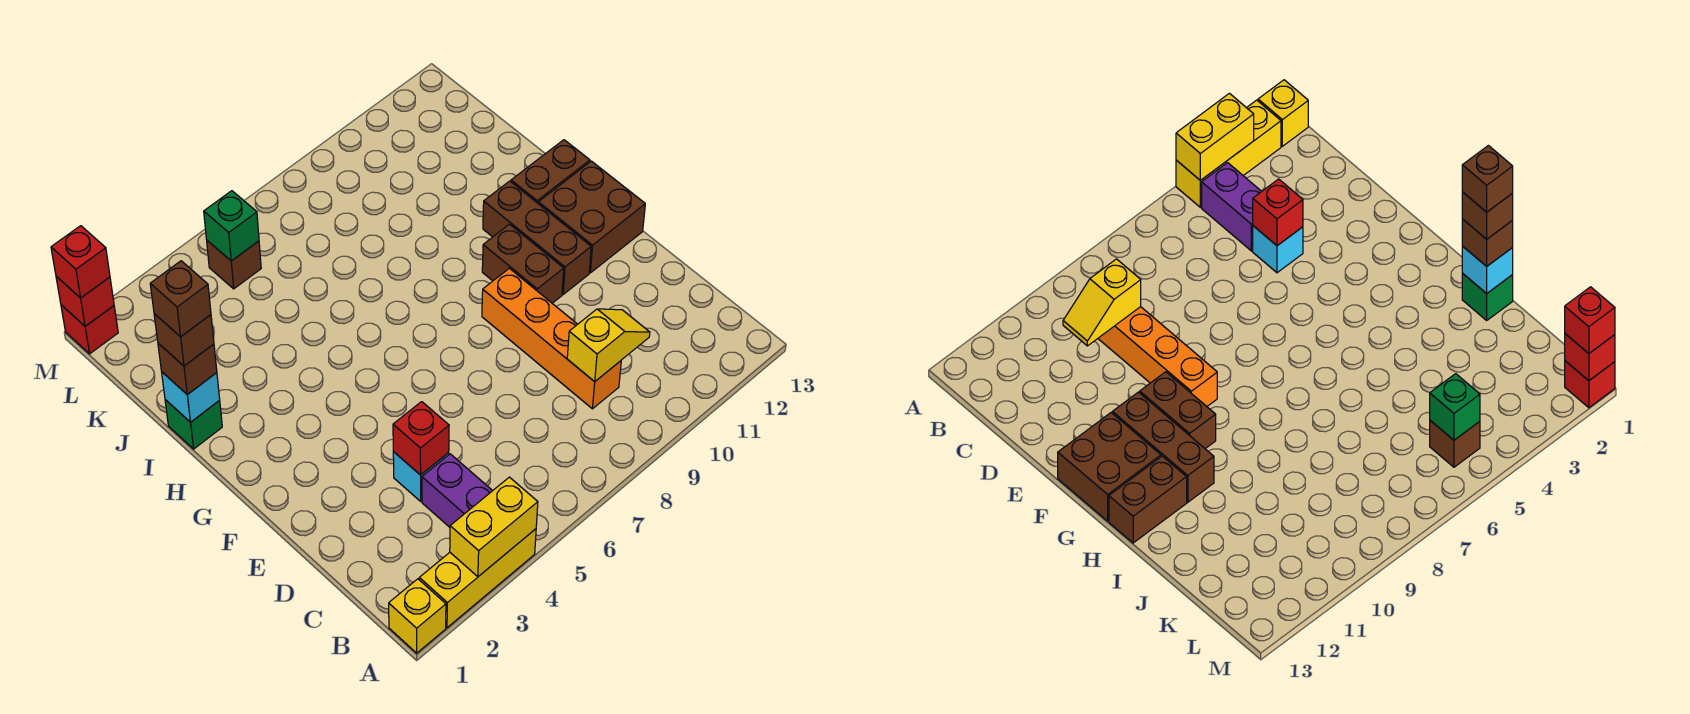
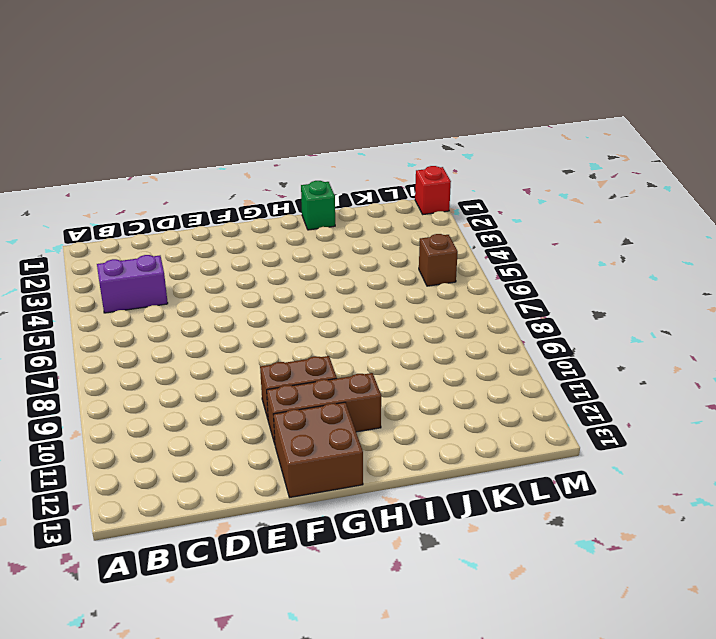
none -> yellow 1x1 brick [389,579,446,653]
none -> yellow 1x3 brick [419,529,536,628]
none -> orange 1x4 brick [482,268,621,409]

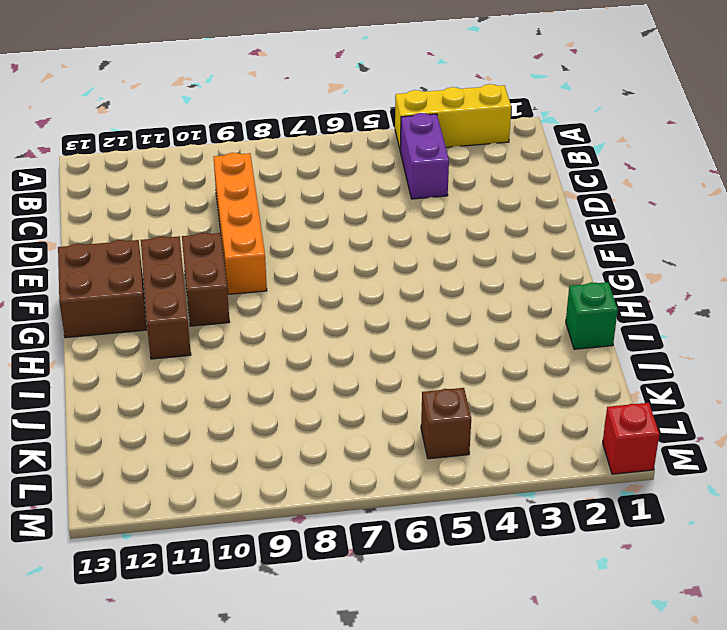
none -> yellow 1x1 brick [389,579,446,653]
none -> cyan 1x1 brick [393,452,449,501]
none -> brown 1x2 brick [511,140,590,203]

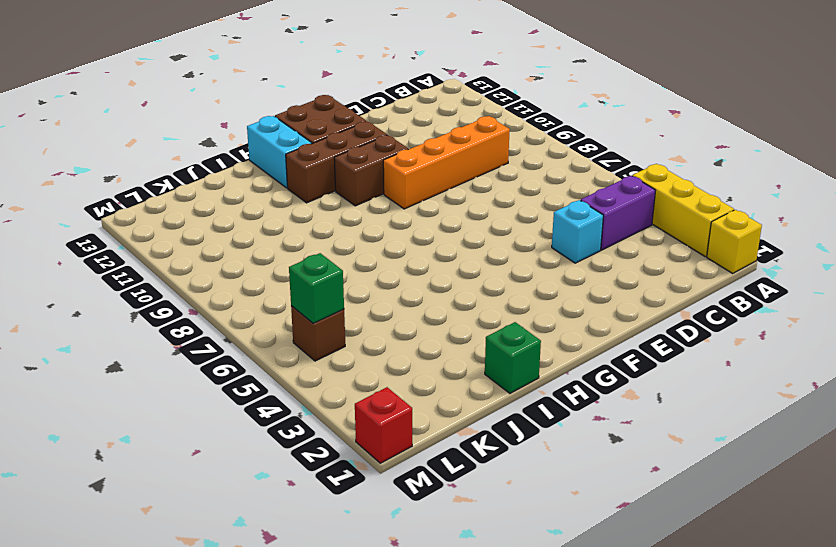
cyan 1x2 brick [247,116,312,188] -> brown 1x2 brick [511,140,590,203]
none -> yellow 1x2 brick [450,477,538,577]
none -> yellow 1x2 slope [567,309,650,382]
none -> red 1x1 brick [393,402,449,475]

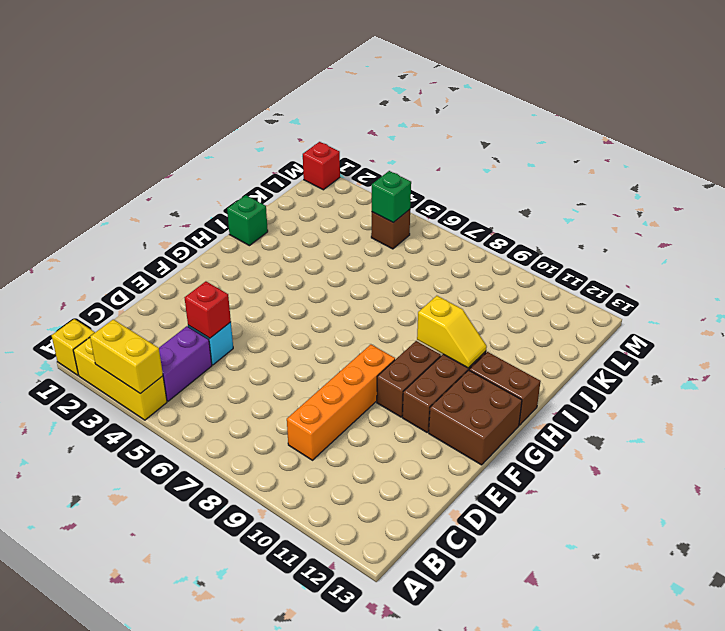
yellow 1x2 slope [417,296,487,368] -> yellow 1x2 slope moved to [567,309,650,382]
none -> cyan 1x1 brick [162,372,220,422]
none -> red 1x1 brick [56,276,114,326]
none -> brown 1x1 brick [158,343,217,395]

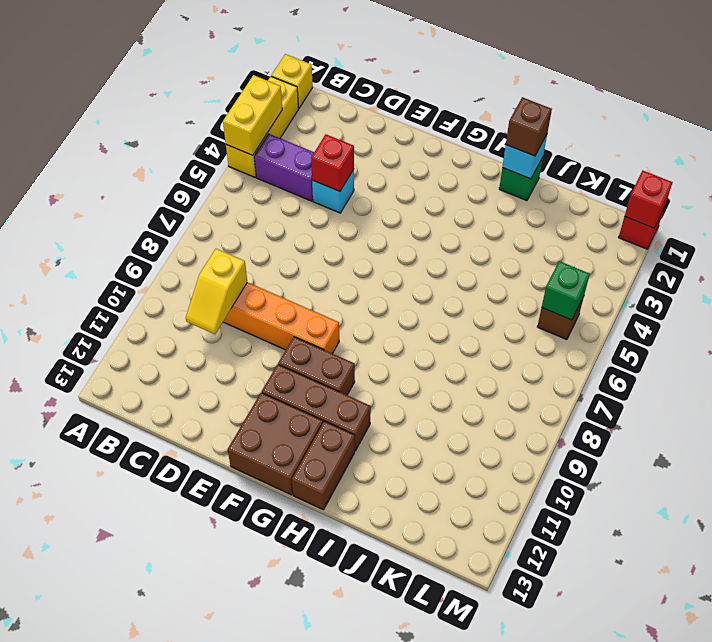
none -> red 1x1 brick [51,226,110,298]
none -> brown 1x1 brick [154,314,214,366]
none -> brown 1x1 brick [150,261,211,337]

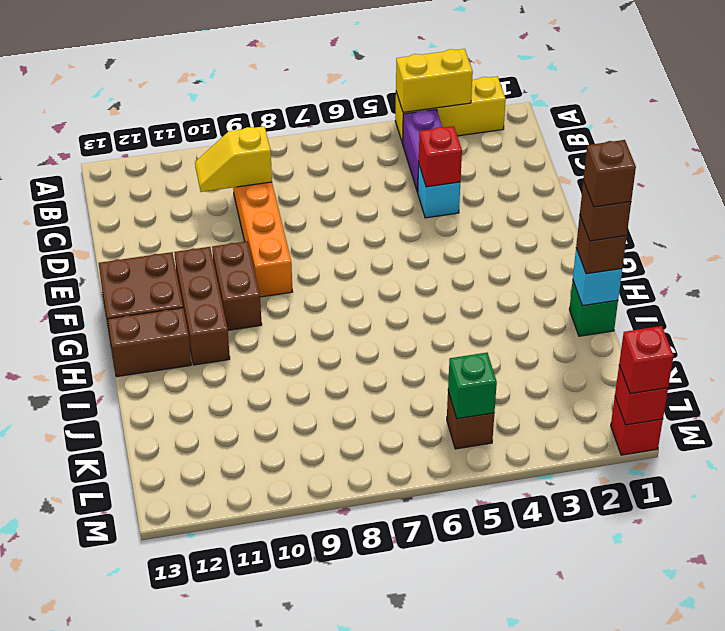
none -> yellow 1x1 brick [389,579,446,653]

